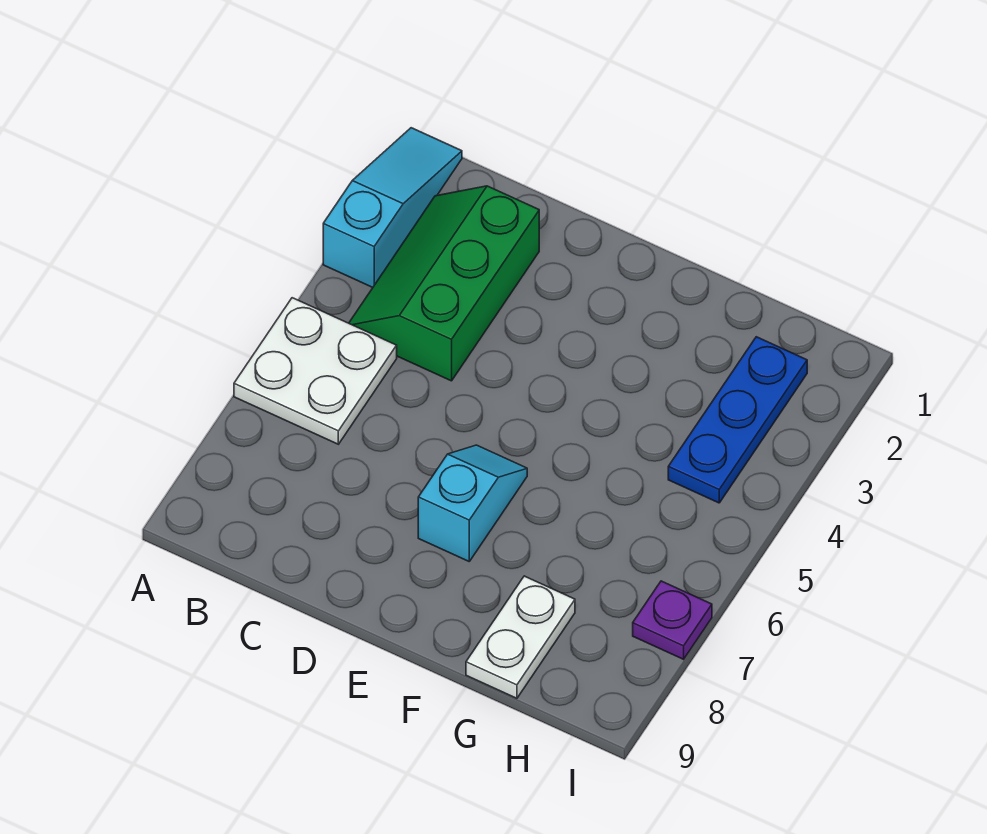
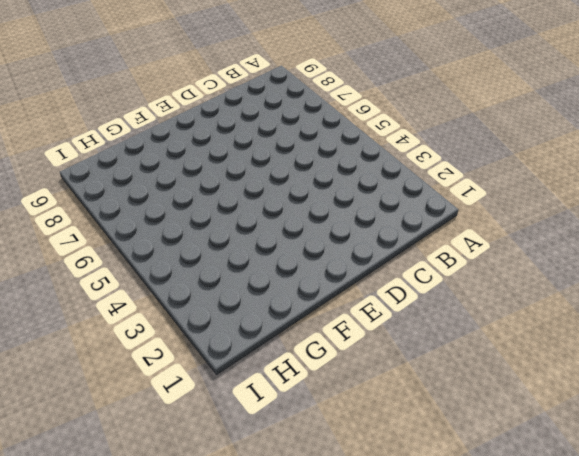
none -> cyan 1x3 slope [323,128,462,287]
none -> white 2x2 plate [234,298,397,444]

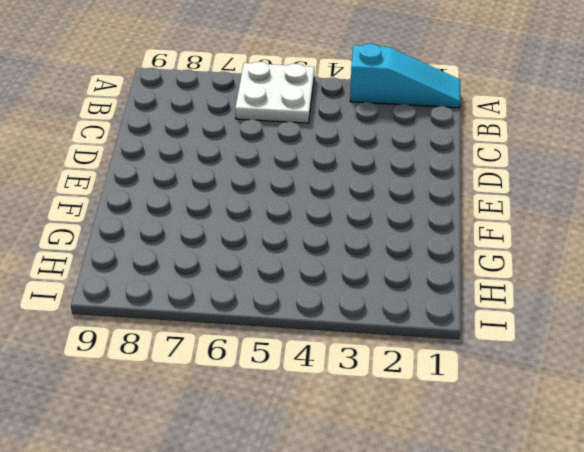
none -> green 2x3 slope [349,186,539,381]
none -> cyan 1x2 slope [418,445,527,561]

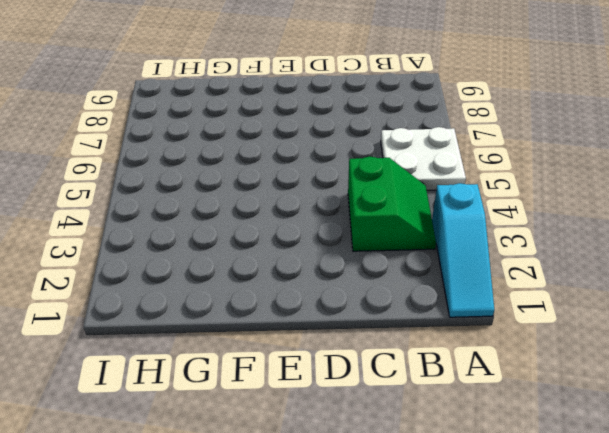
green 2x2 slope [348,157,436,251] -> green 2x3 slope [349,186,539,381]
none -> cyan 1x2 slope [418,445,527,561]
none -> white 1x2 plate [466,576,575,698]

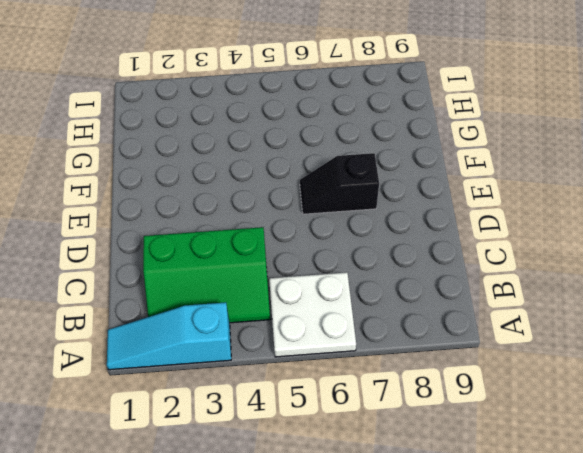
black 1x2 slope [300,153,379,214] -> cyan 1x2 slope [418,445,527,561]
none -> white 1x2 plate [466,576,575,698]
none -> blue 1x3 plate [668,337,807,503]

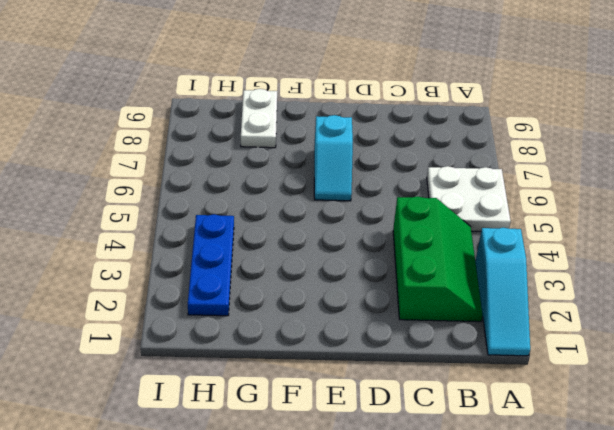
none -> purple 1x1 plate [633,581,712,659]

